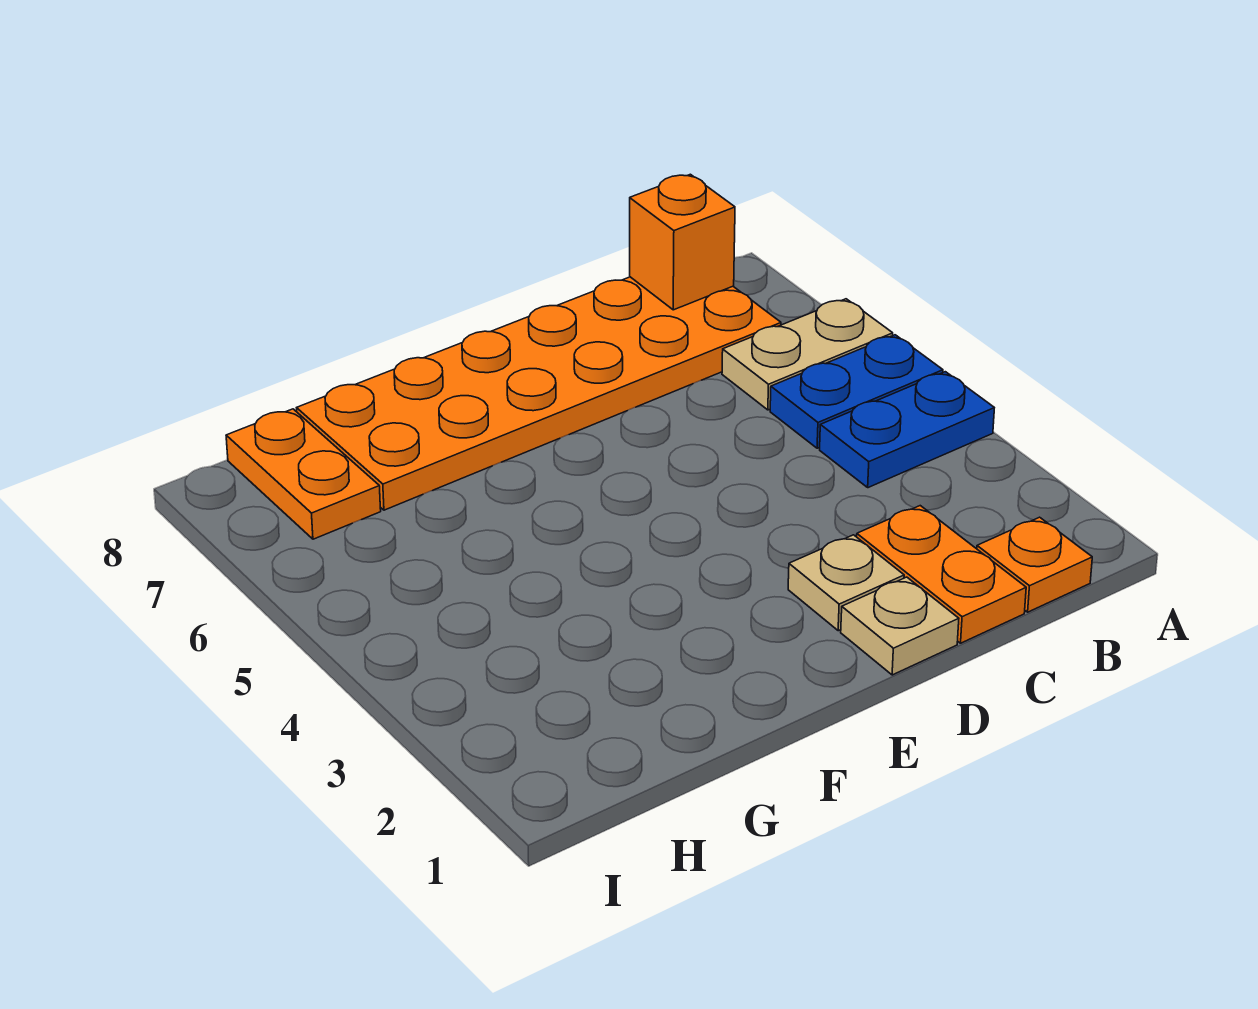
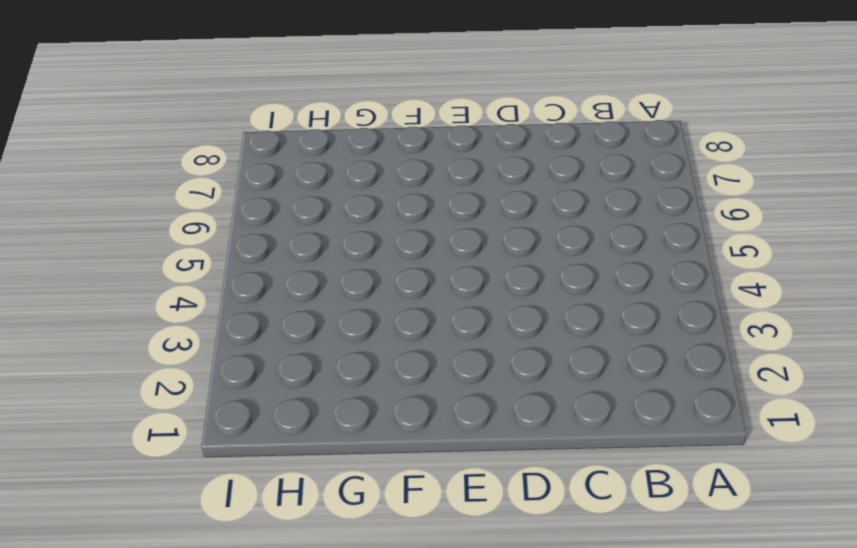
none -> blue 1x2 plate [820,372,994,488]
none -> blue 1x2 plate [770,335,943,448]

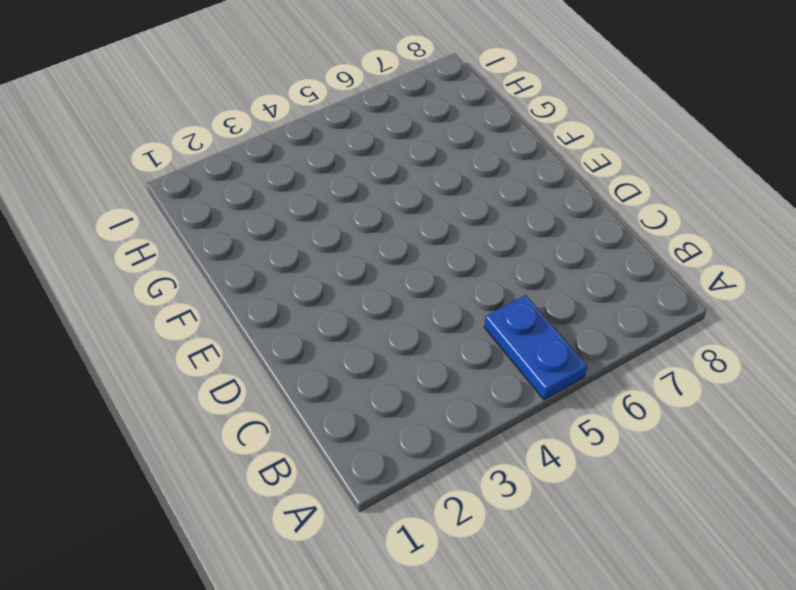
none -> blue 1x2 plate [820,372,994,488]
none -> tan 1x2 plate [722,299,893,410]

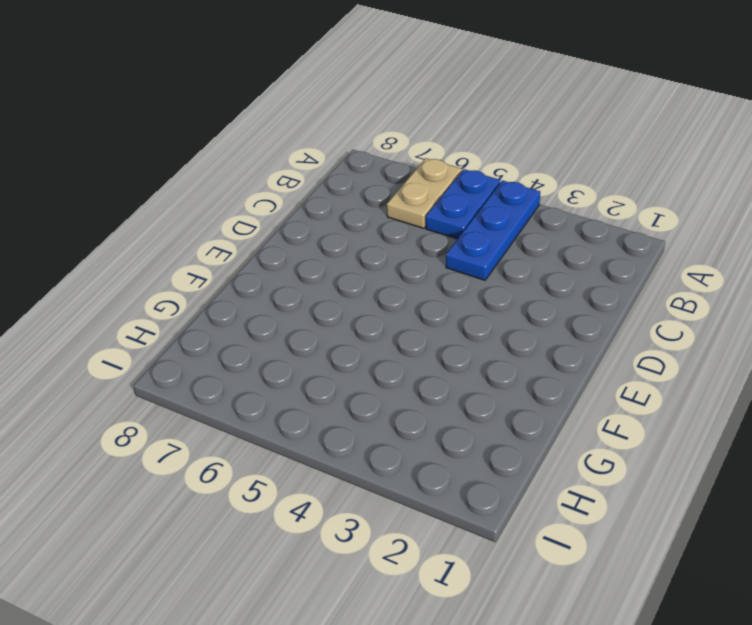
blue 1x3 plate [446,181,540,280] -> blue 1x2 plate [820,372,994,488]
none -> orange 1x1 plate [977,517,1092,612]
none -> orange 2x6 plate [297,277,781,510]

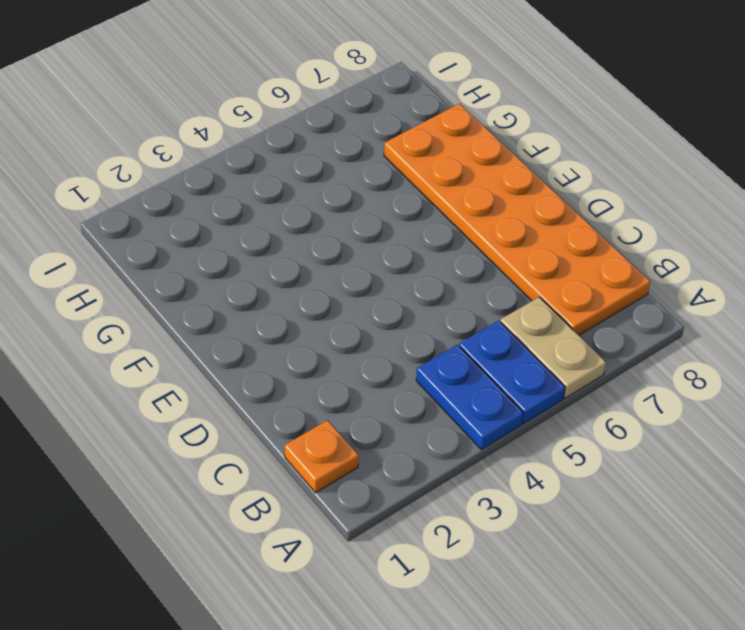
none -> orange 1x2 plate [857,506,1026,643]
none -> tan 1x1 plate [841,577,959,675]

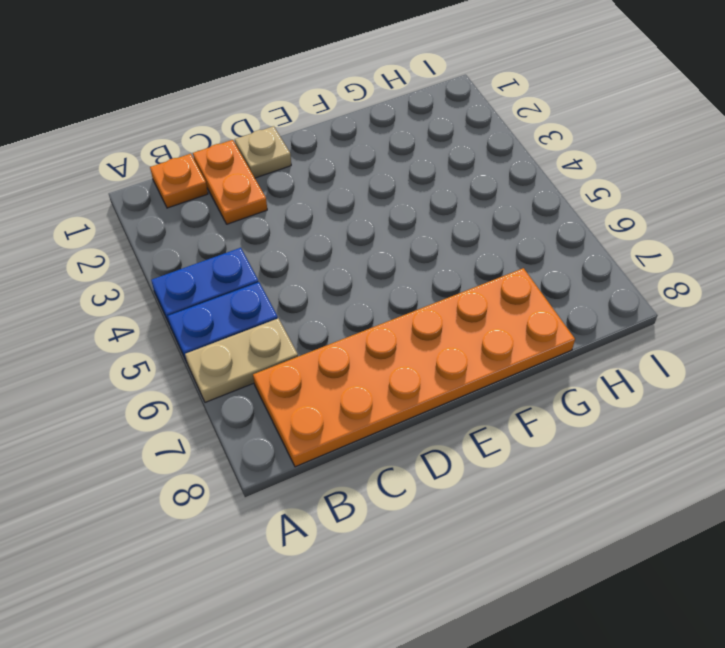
none -> tan 1x1 plate [788,535,904,631]
none -> orange 1x2 plate [226,409,381,539]

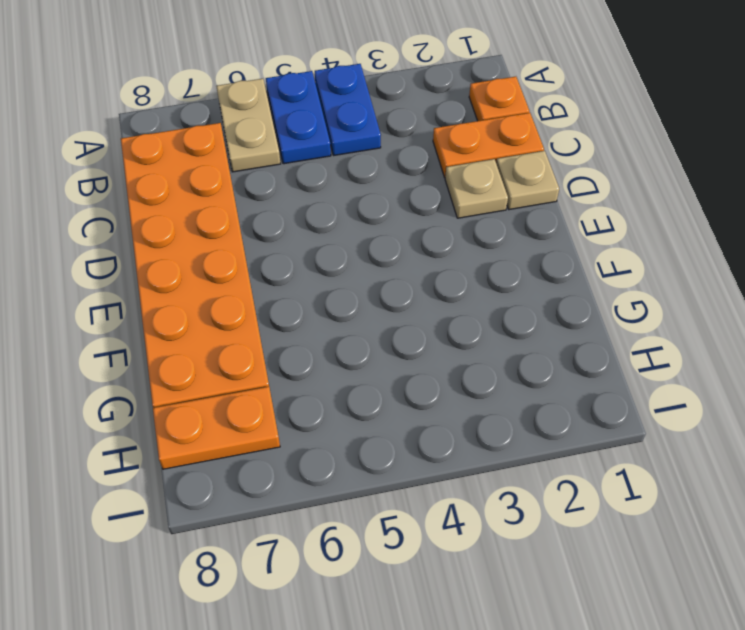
none -> orange 1x1 brick [630,174,735,310]

